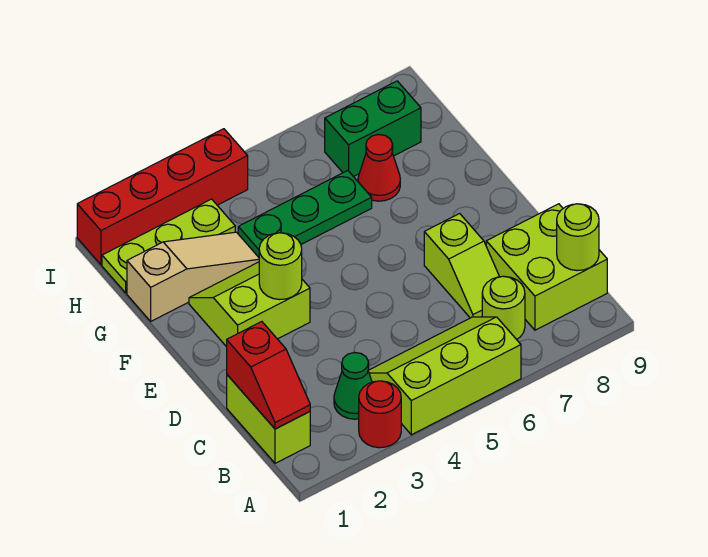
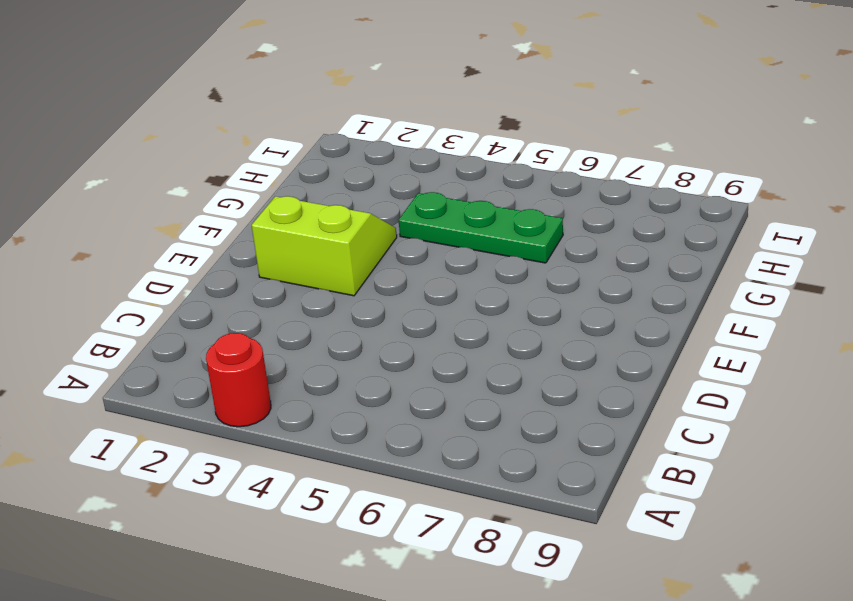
none -> lime 2x3 slope [368,317,521,435]
none -> lime 1x2 brick [227,375,310,463]
none -> green 1x1 cone [334,353,372,419]

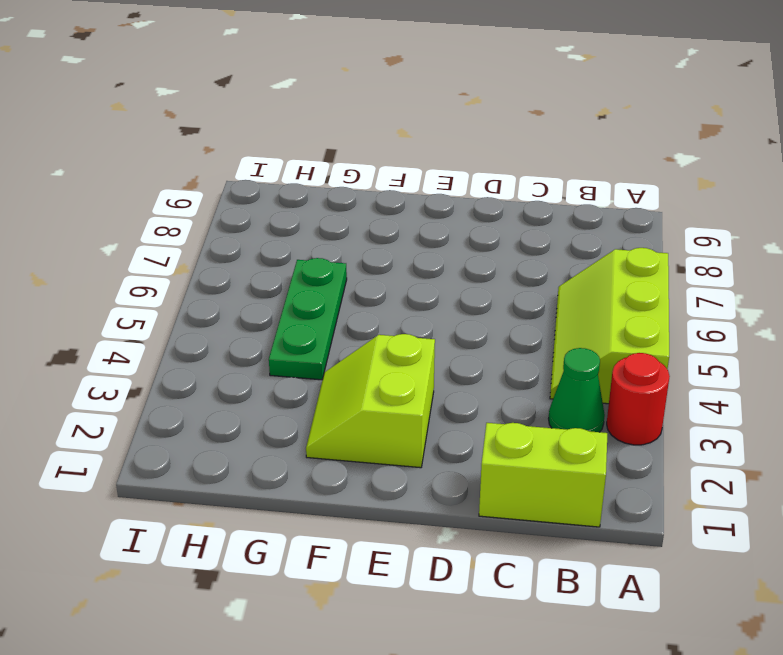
none -> lime 1x1 round brick [482,276,525,339]
none -> lime 2x2 brick [486,204,607,330]
none -> lime 1x2 slope [424,214,499,318]

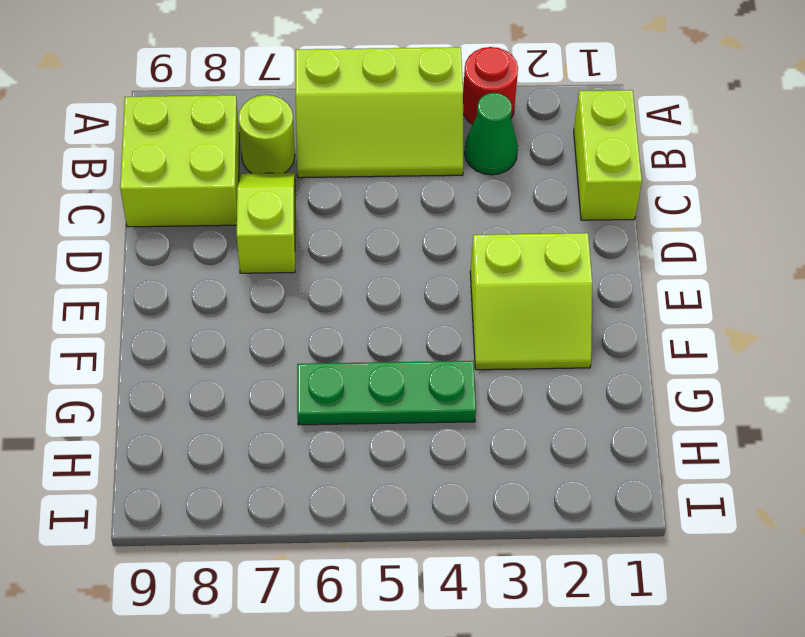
none -> tan 1x3 slope [127,232,259,321]
none -> red 1x1 cone [358,134,400,201]
none -> lime 1x3 plate [102,199,235,293]

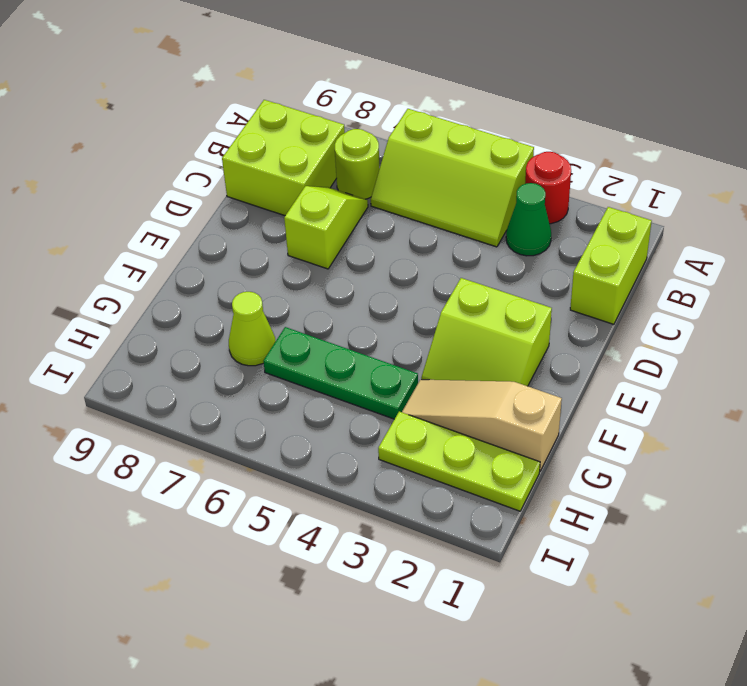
lime 1x1 cone [229,292,276,366] -> red 1x1 cone [358,134,400,201]
none -> green 1x2 brick [325,81,421,177]
none -> red 1x4 brick [77,129,248,265]
none -> red 1x2 slope [227,322,310,429]

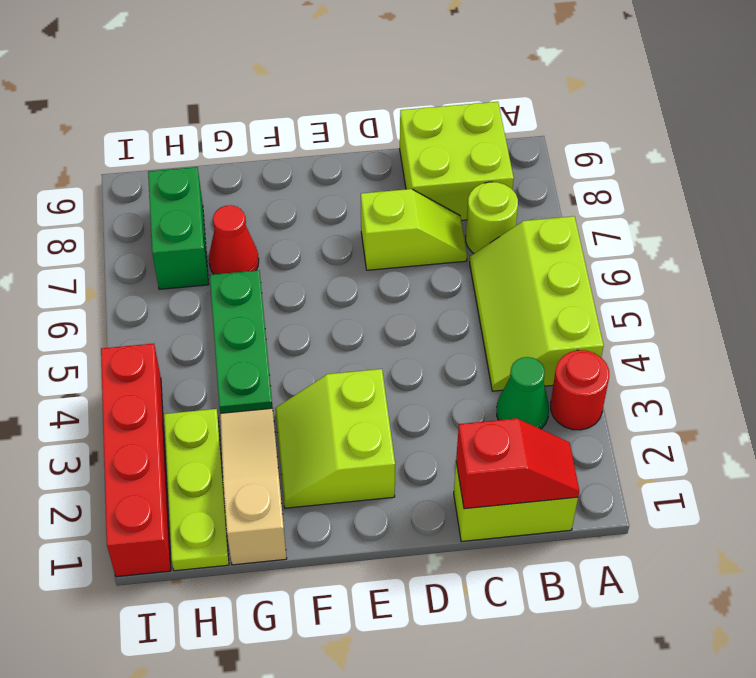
none -> lime 1x1 round brick [557,204,599,271]
none -> lime 1x1 round brick [259,233,302,300]

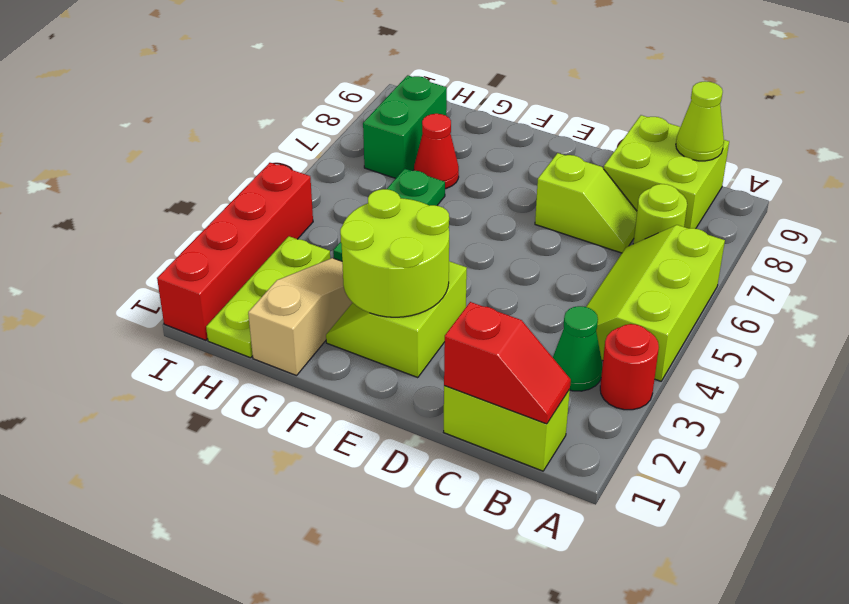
lime 1x1 cone [676,81,724,161] -> lime 1x1 round brick [557,204,599,271]
lime 2x2 round brick [340,189,449,317] -> lime 1x1 round brick [259,233,302,300]

